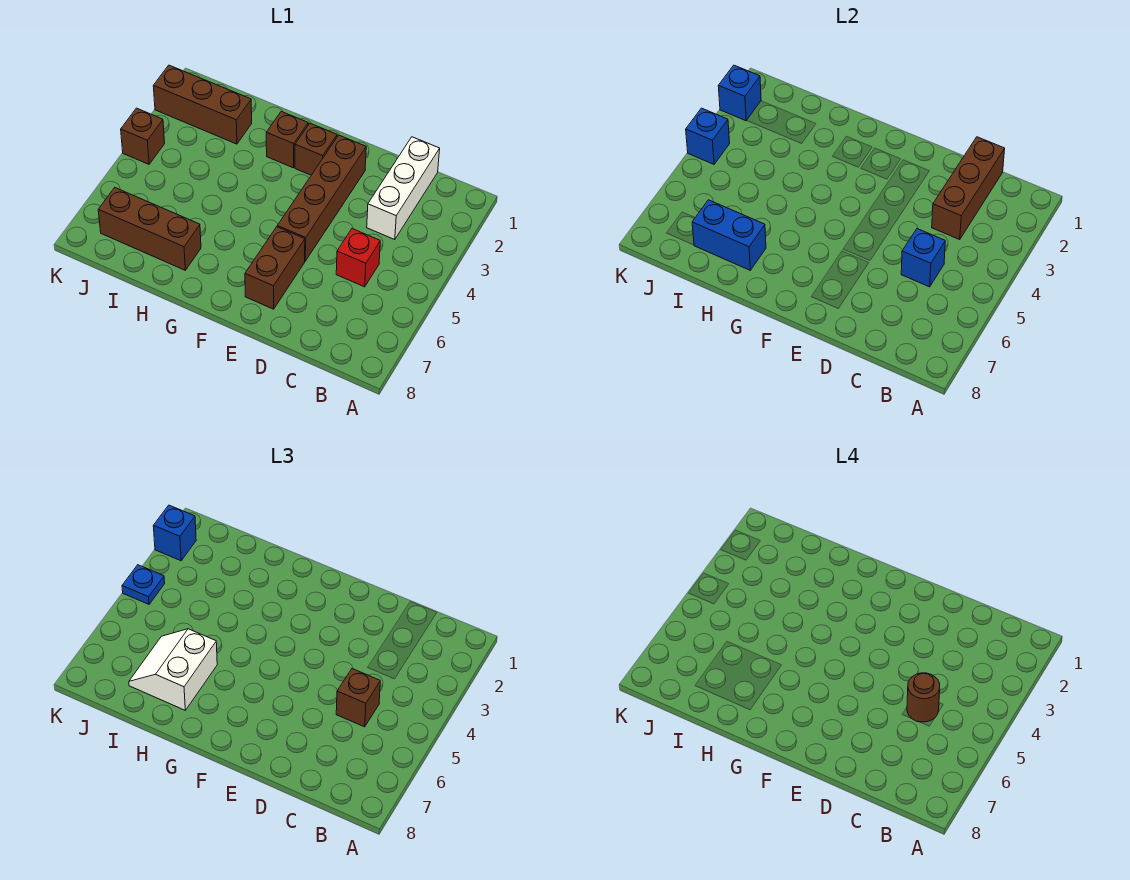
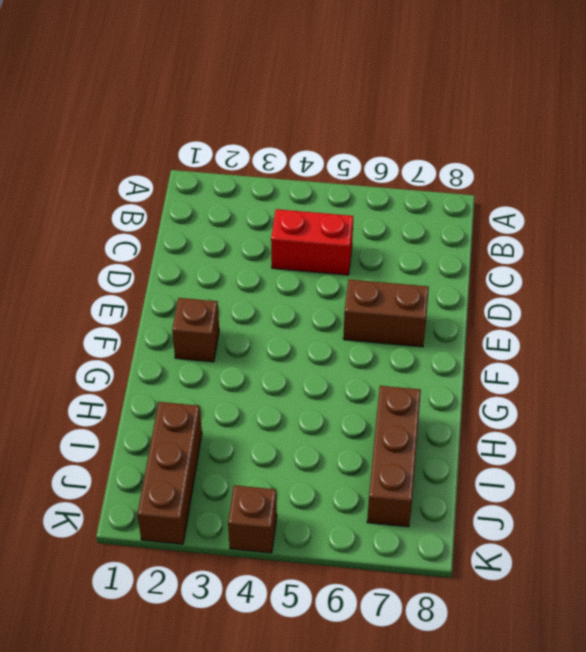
red 1x2 brick [271,209,353,275] -> red 1x1 brick [336,229,380,287]
none -> white 1x3 brick [367,137,440,240]
none -> brown 1x4 brick [277,135,366,261]
none -> brown 1x1 brick [266,111,308,168]

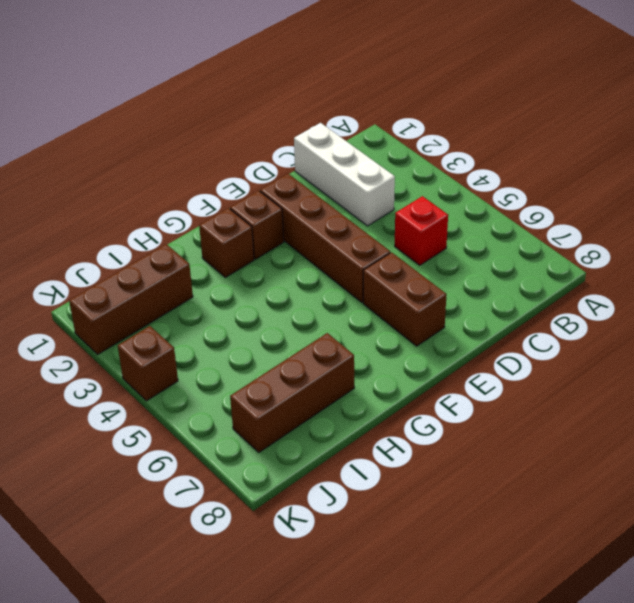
none -> brown 1x3 brick [932,137,1005,240]
none -> blue 1x1 brick [901,229,945,287]
none -> blue 1x2 brick [692,200,766,270]

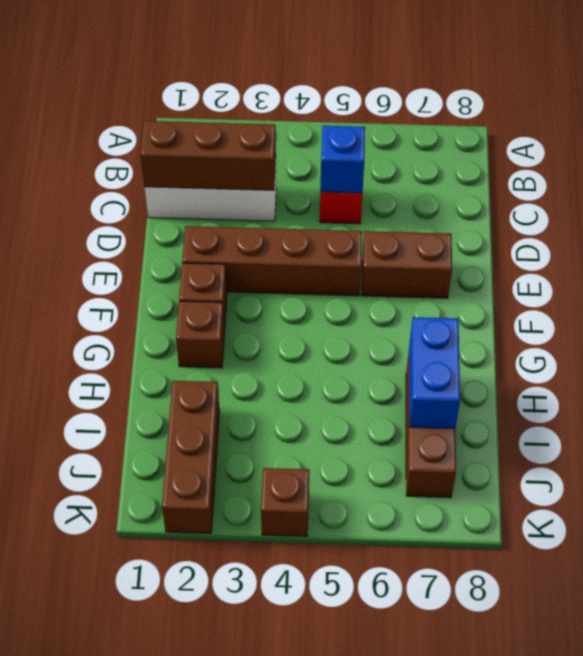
none -> blue 1x1 brick [718,65,761,121]
none -> blue 1x1 brick [686,108,730,164]
none -> brown 1x1 brick [336,669,380,727]

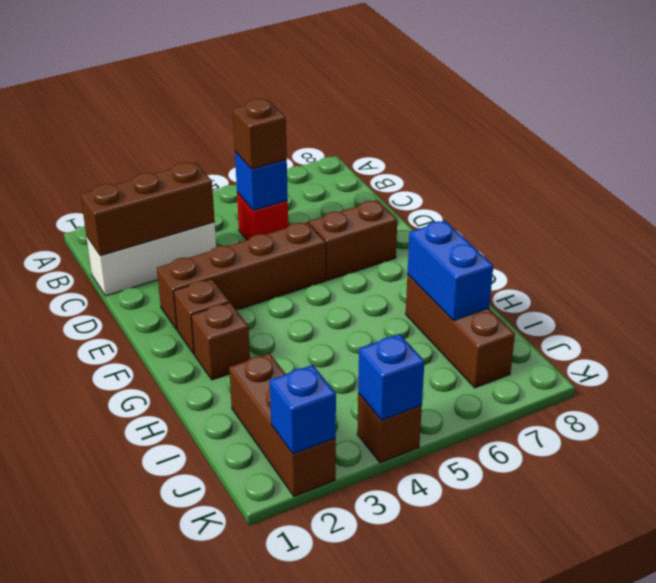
none -> white 2x2 slope [129,629,217,710]
none -> blue 1x1 brick [153,505,196,561]
none -> blue 1x1 plate [122,565,165,604]

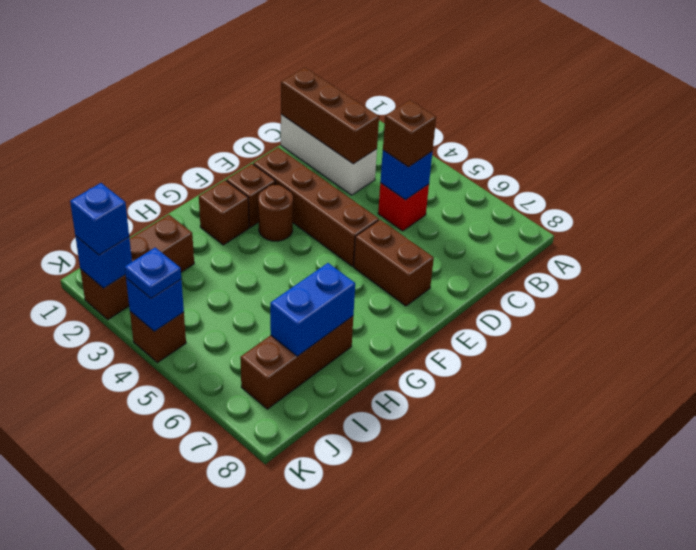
brown 1x1 round brick [258,185,293,241] -> brown 1x1 round brick moved to [907,673,940,722]
none -> white 2x2 slope [129,629,217,710]

